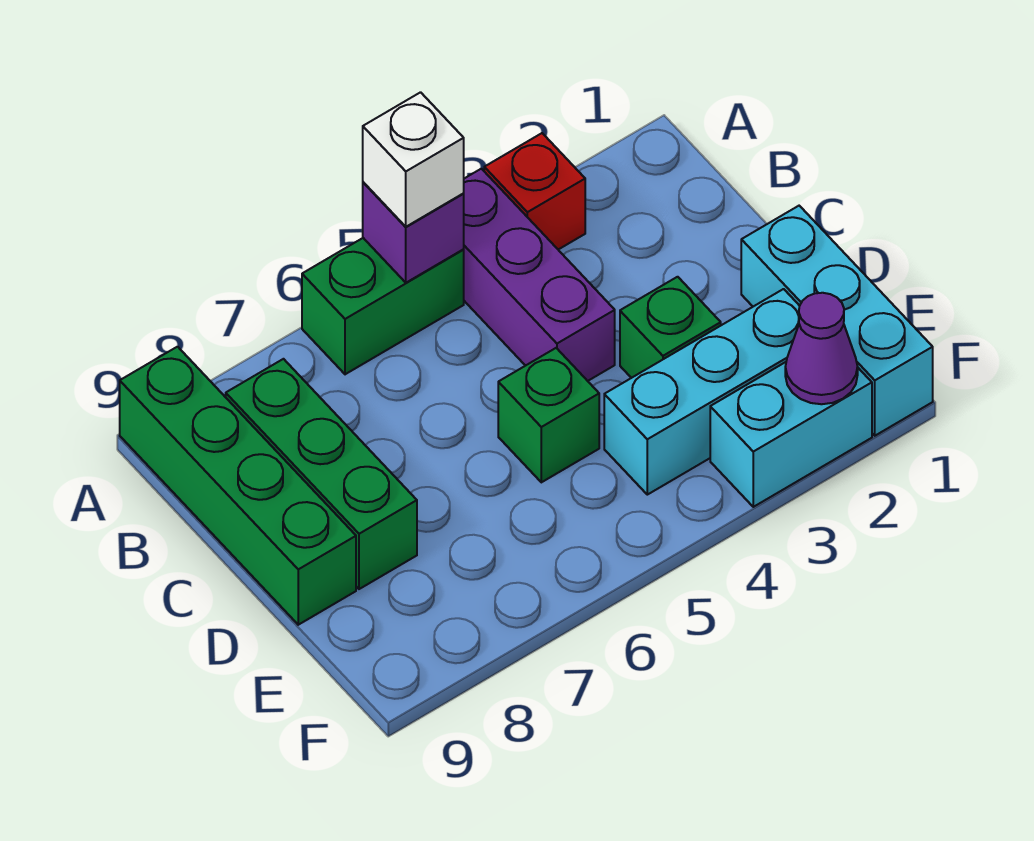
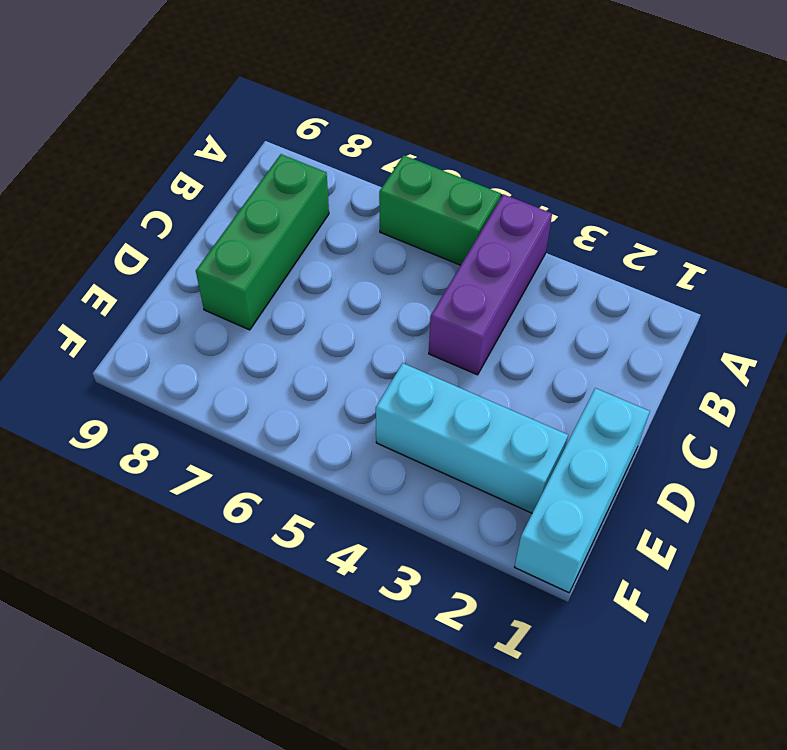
none -> red 1x1 brick [484,133,585,250]
none -> green 1x4 brick [120,347,356,625]
none -> green 1x1 brick [620,277,721,378]

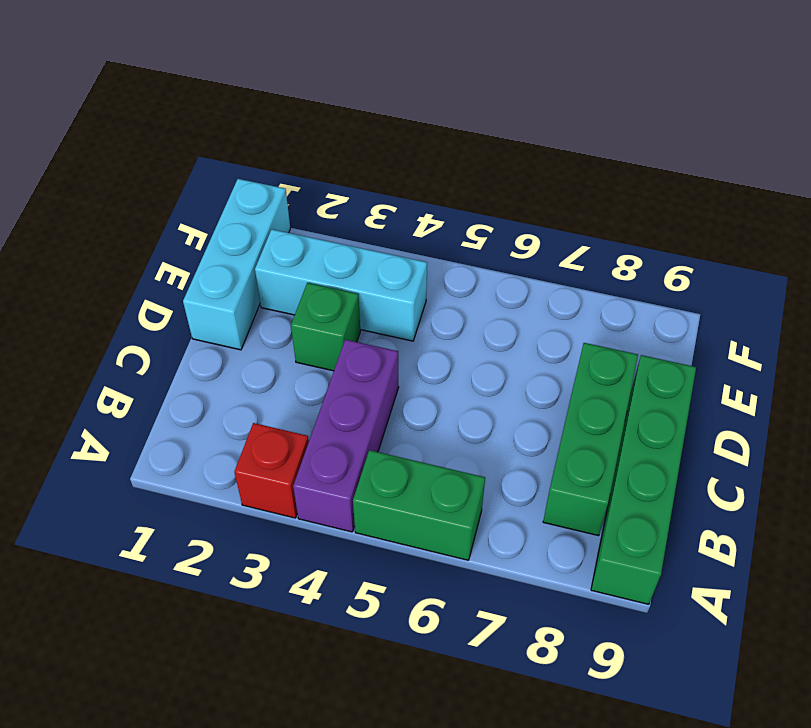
none -> green 1x1 brick [498,348,599,482]
none -> cyan 1x2 brick [710,362,872,507]
none -> purple 1x1 brick [363,182,464,283]

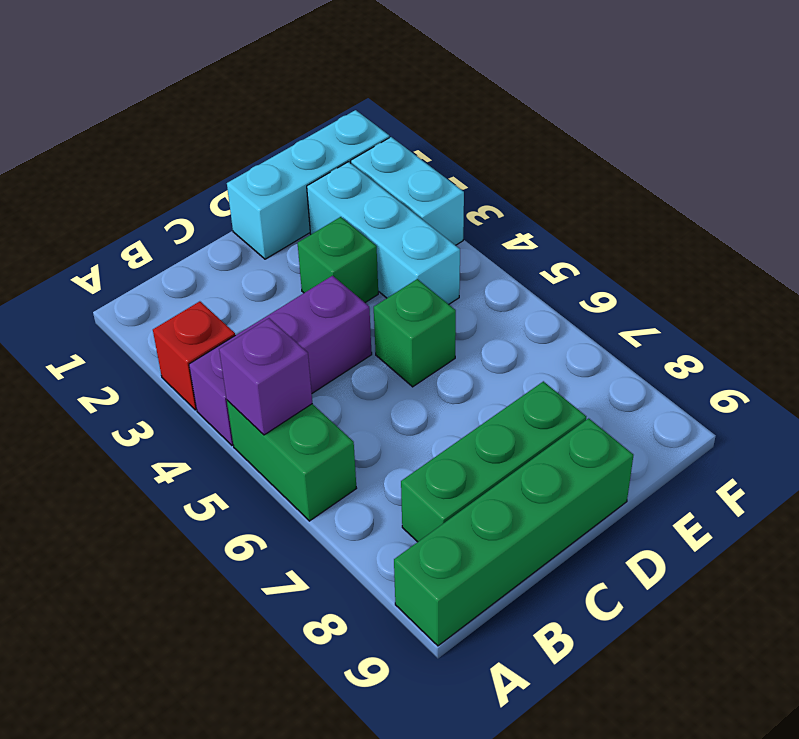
none -> purple 1x1 cone [785,293,858,404]
none -> white 1x1 brick [363,92,464,227]

